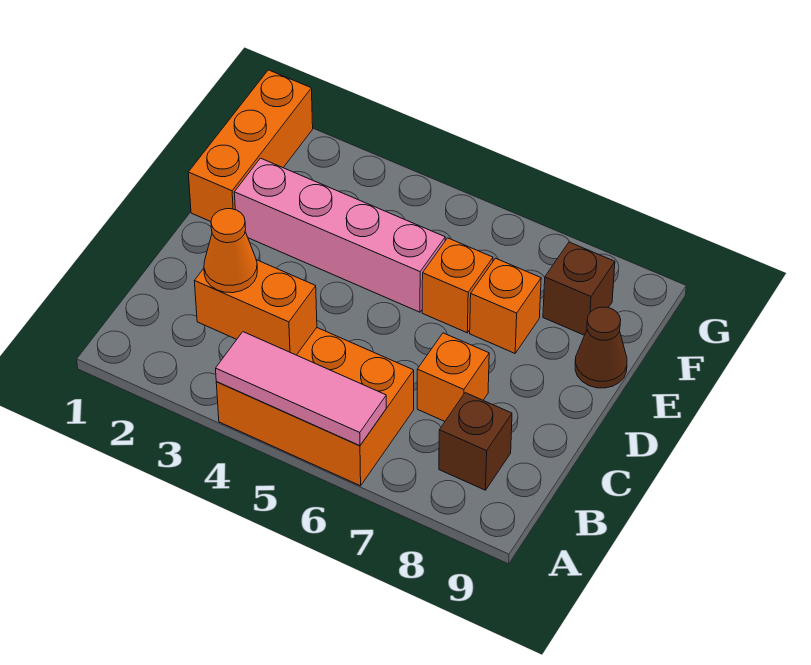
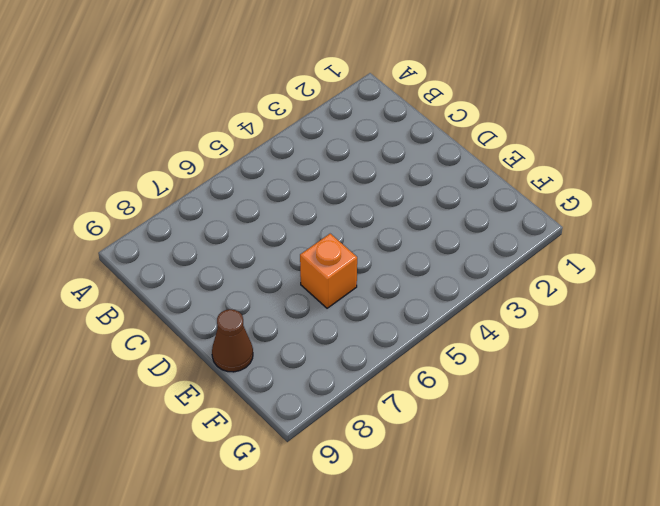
none -> orange 2x3 brick [216,328,414,486]
none -> brown 1x1 brick [439,393,512,490]
none -> orange 1x1 brick [417,333,489,421]

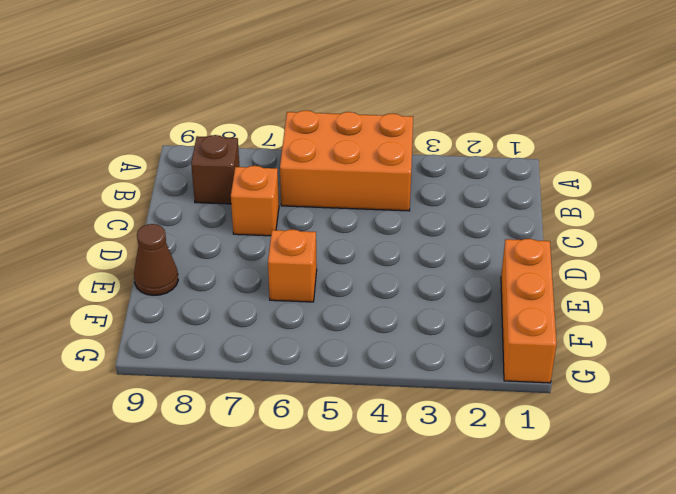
none -> pink 1x4 brick [234,158,445,312]
none -> orange 1x1 brick [470,258,541,353]
none -> brown 1x1 brick [543,242,615,335]

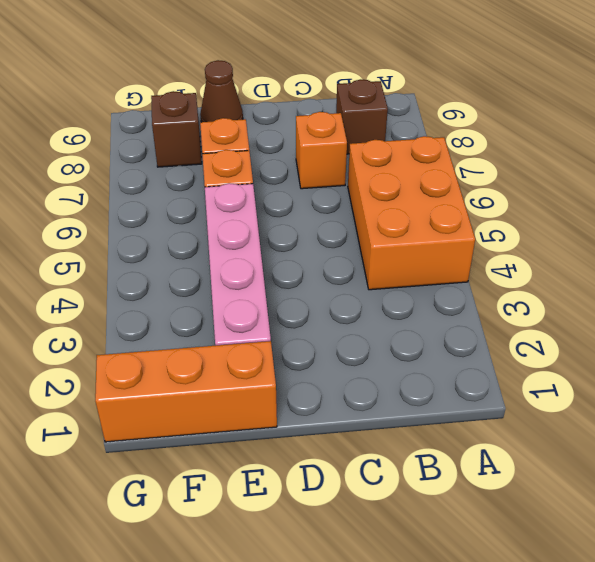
none -> pink 1x3 tile [216,332,386,446]
none -> orange 1x2 brick [194,260,317,355]
none -> orange 1x1 cone [204,209,257,293]

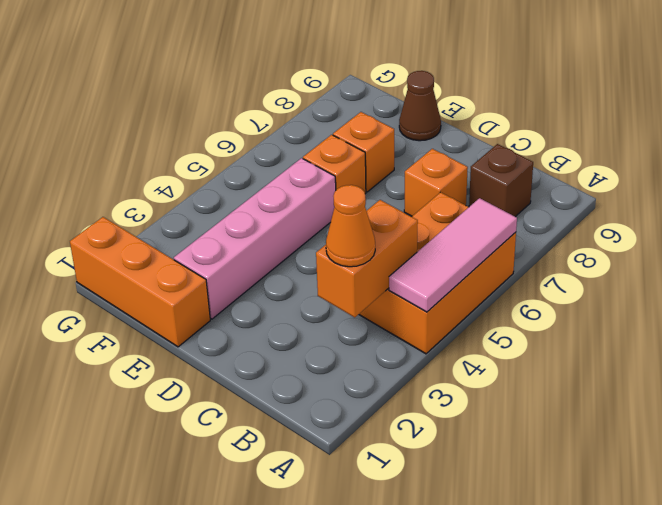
none -> brown 1x1 brick [543,242,615,335]

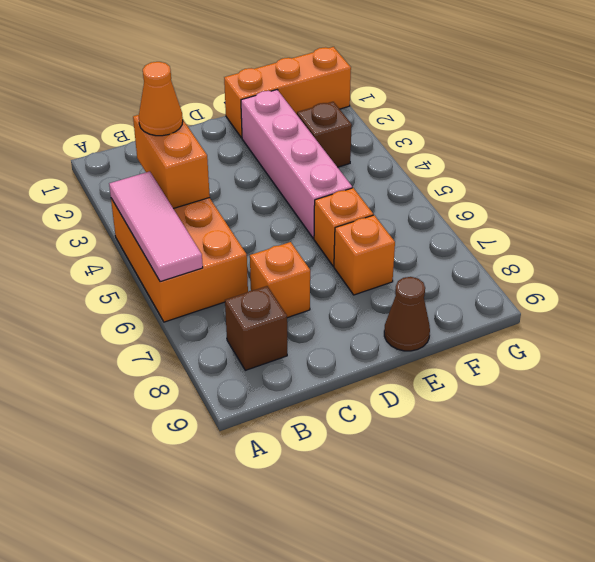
brown 1x1 brick [297,102,352,167] -> brown 1x1 brick moved to [543,242,615,335]

